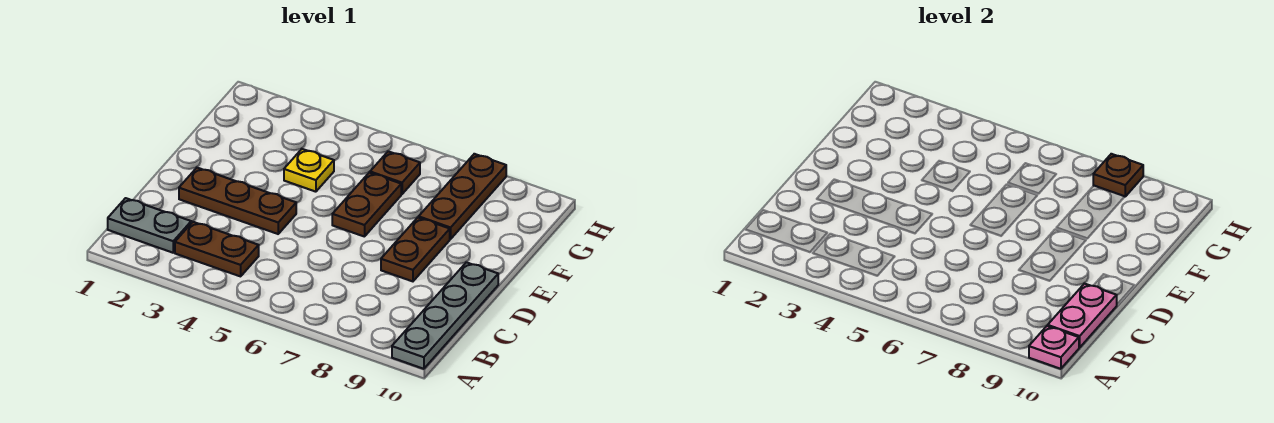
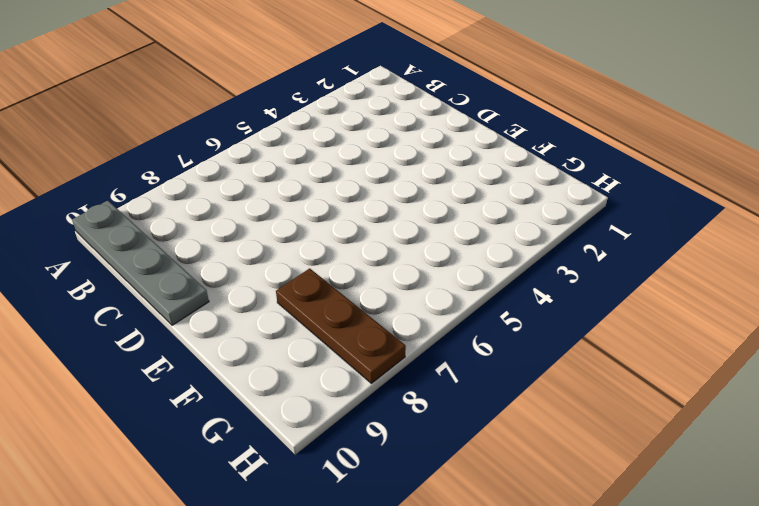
none -> grey 1x2 plate [108,198,191,253]
none -> brown 1x2 plate [175,222,259,276]
none -> brown 1x3 plate [179,168,296,234]

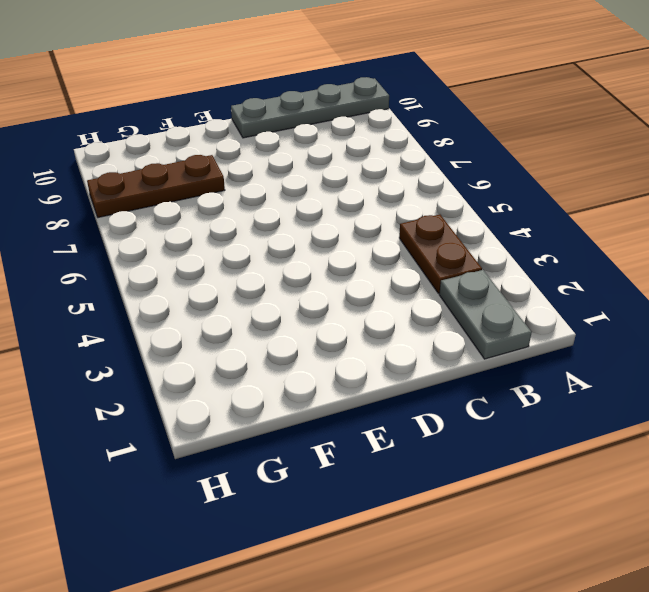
none -> brown 1x3 plate [179,168,296,234]
none -> brown 1x2 plate [381,217,450,281]
none -> brown 1x2 plate [332,173,401,237]

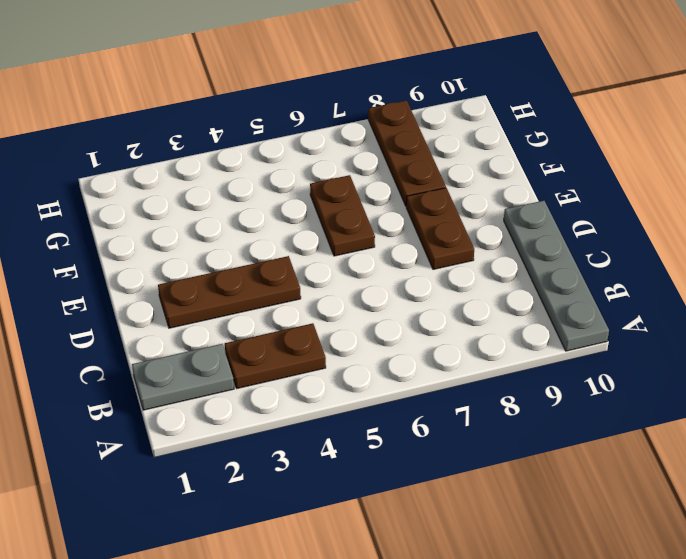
none -> yellow 1x1 plate [284,149,334,192]
none -> brown 1x1 plate [370,151,420,194]
none -> pink 1x1 plate [1029,326,1079,369]

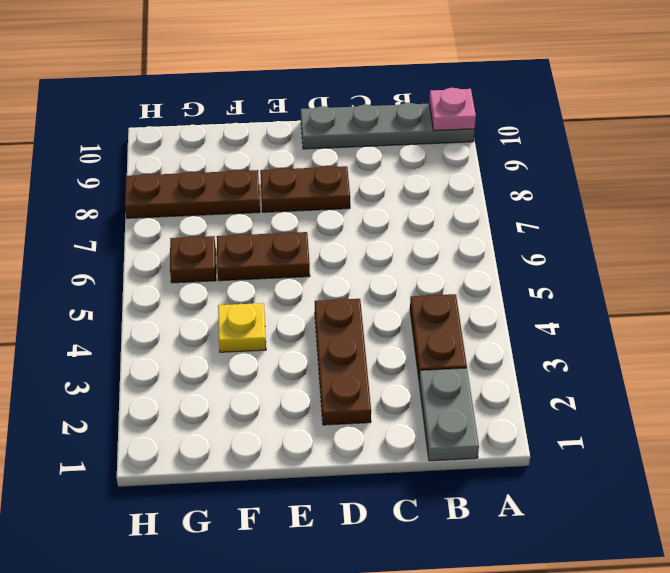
none -> pink 1x2 plate [1048,284,1117,348]
none -> brown 1x1 plate [1093,154,1143,196]

